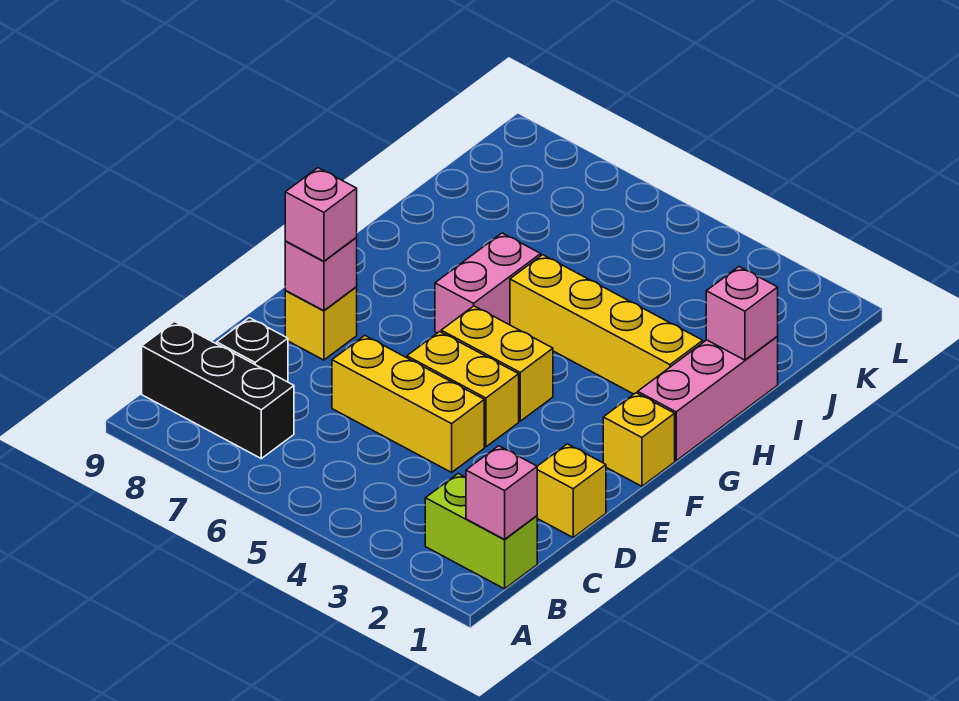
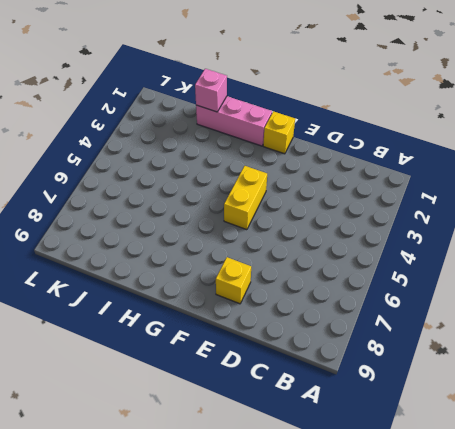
none -> lime 1x2 brick [425,474,537,589]
none -> black 1x3 brick [142,322,294,458]
none -> black 1x1 brick [217,318,288,382]

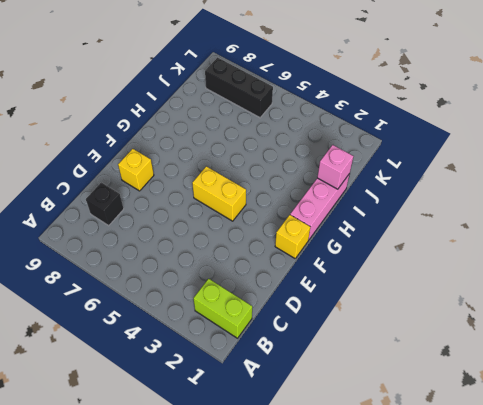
black 1x3 brick [205,58,273,118] -> black 1x3 brick moved to [142,322,294,458]
none -> yellow 1x1 brick [537,444,606,537]
none -> yellow 1x3 brick [332,335,484,472]
none -> yellow 1x2 brick [407,332,519,447]

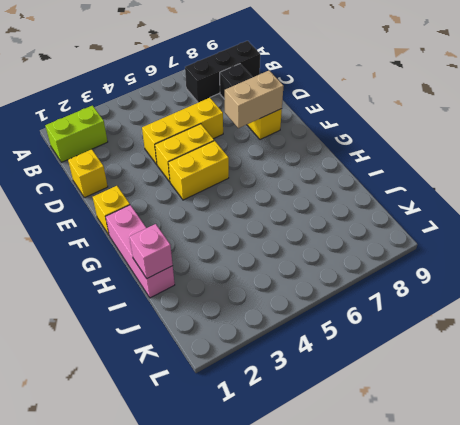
tan 1x2 brick [225,71,284,128] -> pink 1x1 brick [285,238,357,311]
none -> pink 1x2 brick [435,233,541,333]
none -> yellow 1x4 brick [510,255,703,394]
none -> pink 1x1 brick [466,446,537,539]

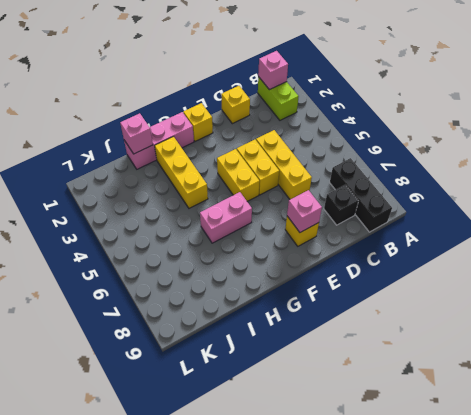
yellow 1x3 brick [155,137,208,208] -> yellow 1x4 brick [510,255,703,394]
none -> pink 1x1 brick [285,168,357,261]

